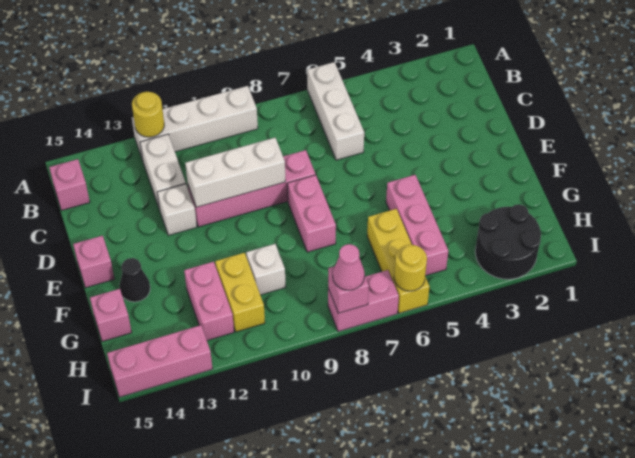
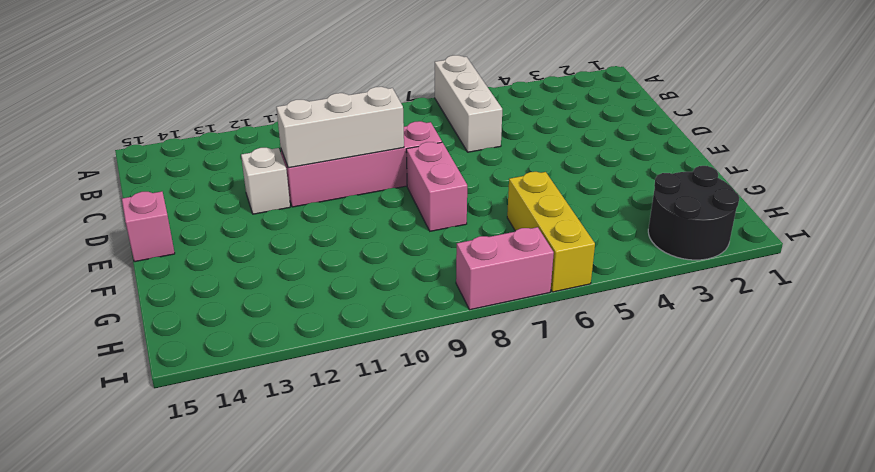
none -> white 1x4 brick [132,86,258,160]
none -> white 1x2 brick [140,134,186,209]
none -> pink 1x1 brick [49,159,90,210]

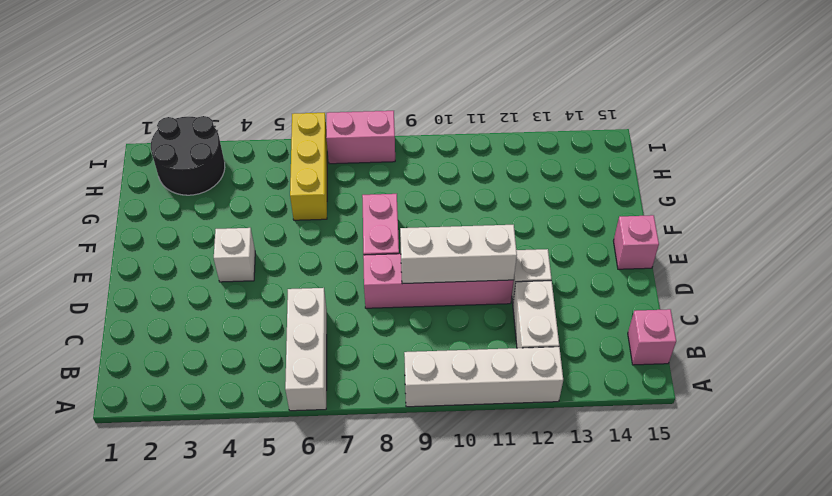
white 1x1 brick [214,228,255,282] -> white 1x1 brick moved to [246,244,286,295]
none -> pink 1x3 brick [386,175,448,276]
none -> black 1x1 cone [119,258,150,302]
none -> yellow 1x2 brick [215,253,265,332]

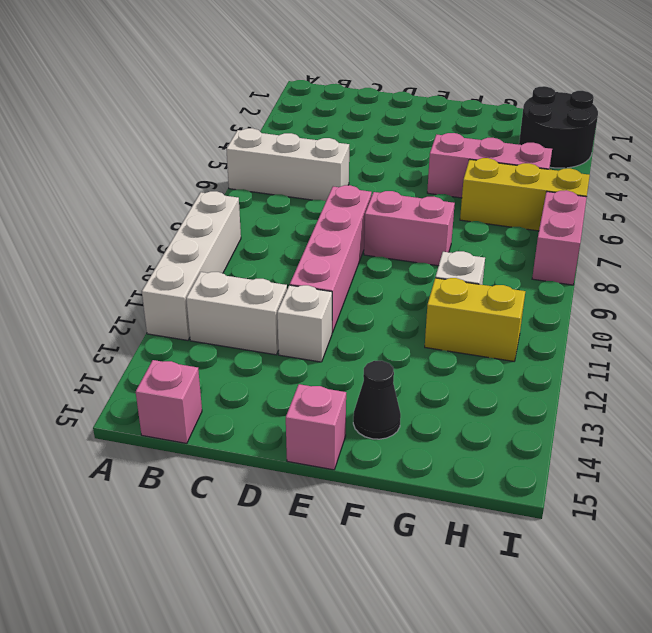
none -> pink 1x2 brick [184,262,234,340]
none -> pink 1x1 brick [90,289,132,342]
none -> pink 1x3 brick [107,325,212,397]

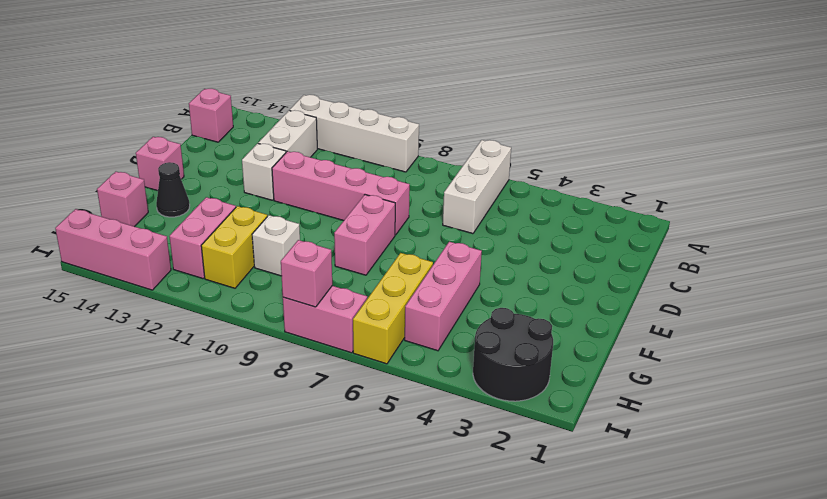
none -> yellow 1x1 round brick [132,92,164,137]
none -> white 1x3 brick [185,138,286,207]
none -> yellow 1x1 round brick [394,245,427,291]

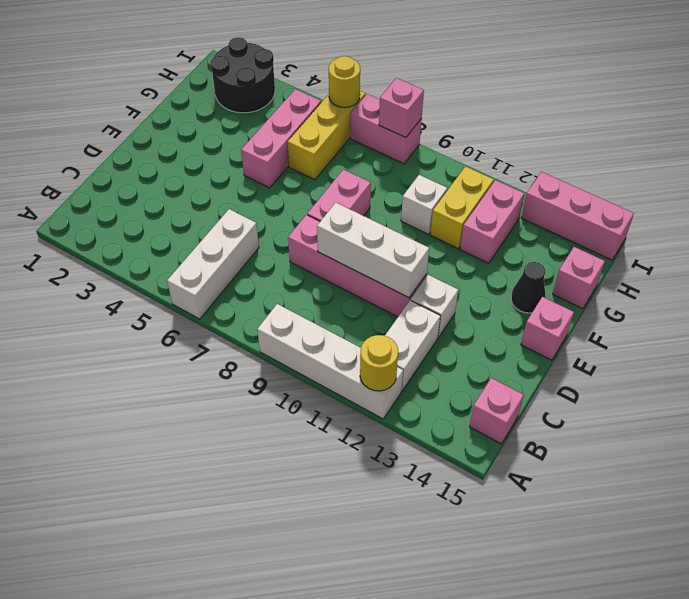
none -> pink 1x1 cone [333,244,365,290]

